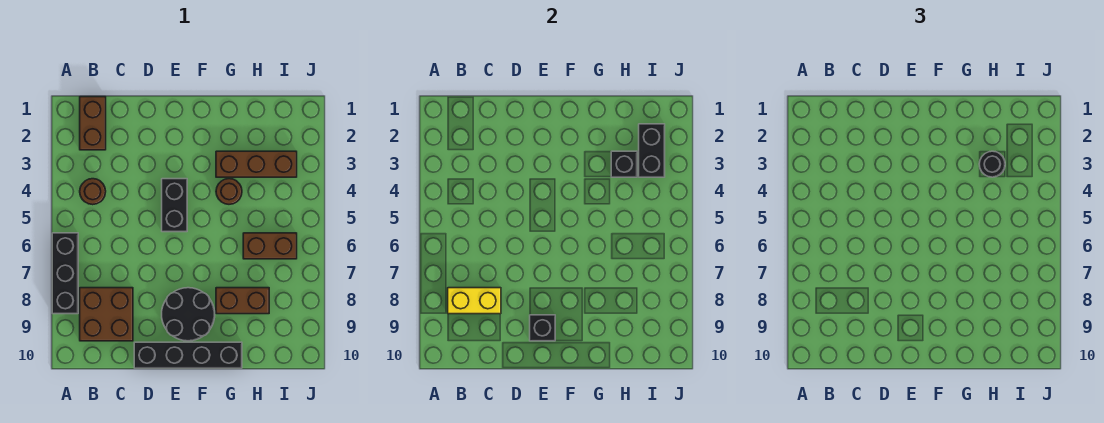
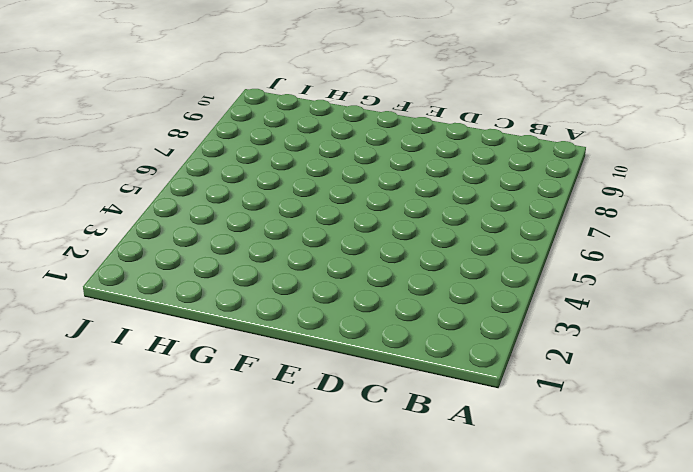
none -> black 1x3 brick [52,233,78,314]
none -> brown 1x2 brick [80,97,106,150]
none -> brown 1x1 round brick [80,179,106,205]

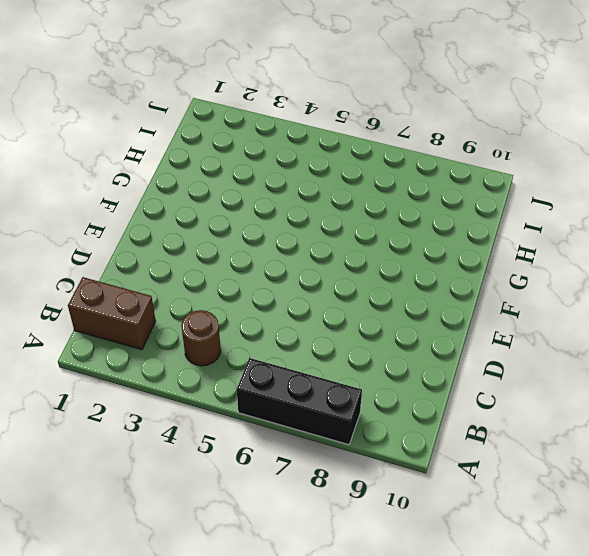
none -> brown 2x2 brick [80,288,133,341]
none -> black 1x4 brick [134,342,242,368]
none -> black 1x2 brick [162,179,187,232]

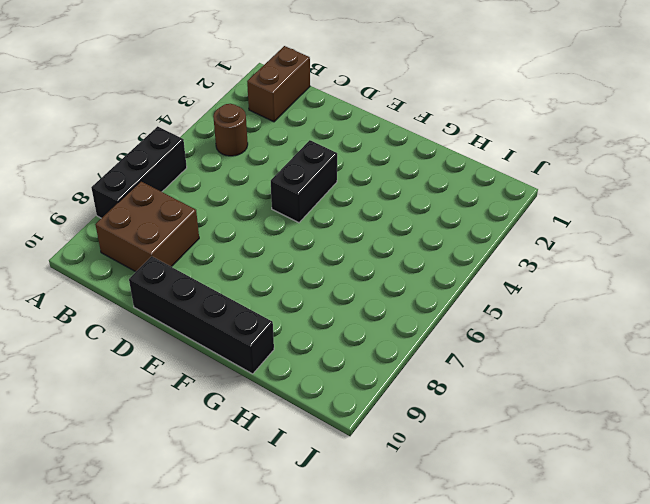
none -> black 2x2 round brick [162,288,215,341]
none -> brown 1x3 brick [216,151,297,177]
none -> brown 1x1 round brick [216,179,242,204]

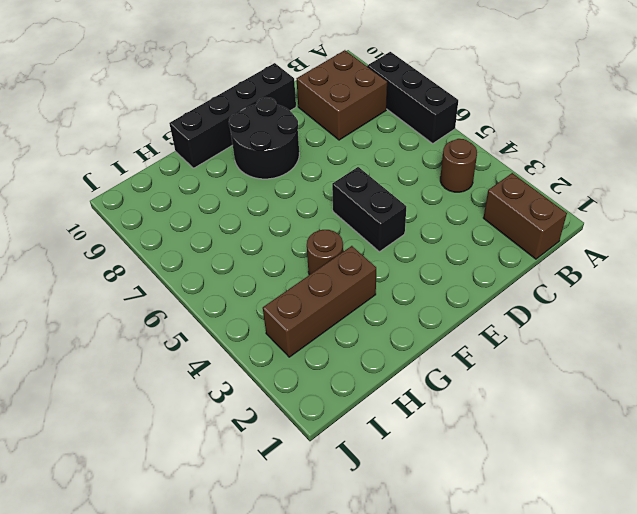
none -> brown 1x2 brick [216,288,269,314]
none -> brown 1x2 brick [243,233,297,259]
none -> yellow 1x2 brick [448,288,501,314]

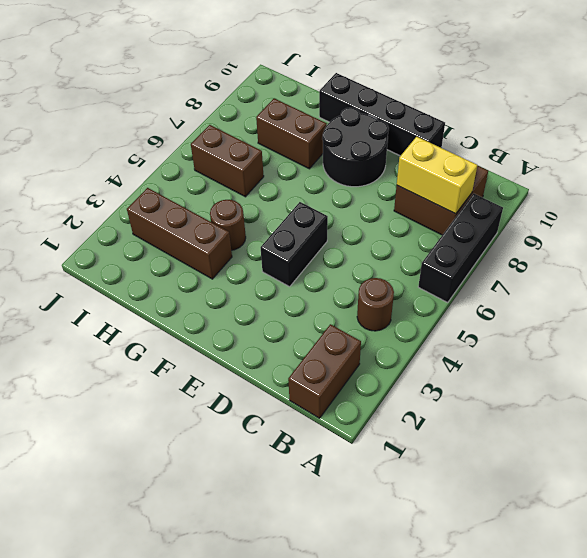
none -> black 1x1 brick [530,315,555,341]
none -> black 1x1 brick [611,151,637,177]
none -> black 1x2 brick [639,124,665,177]

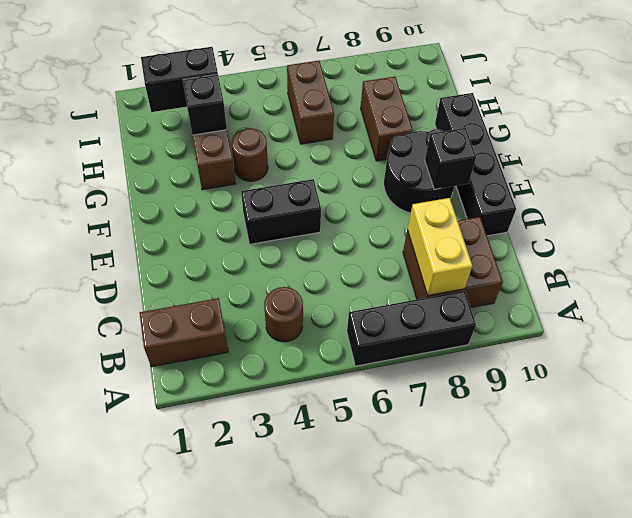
none -> black 1x1 round brick [979,151,1005,177]

